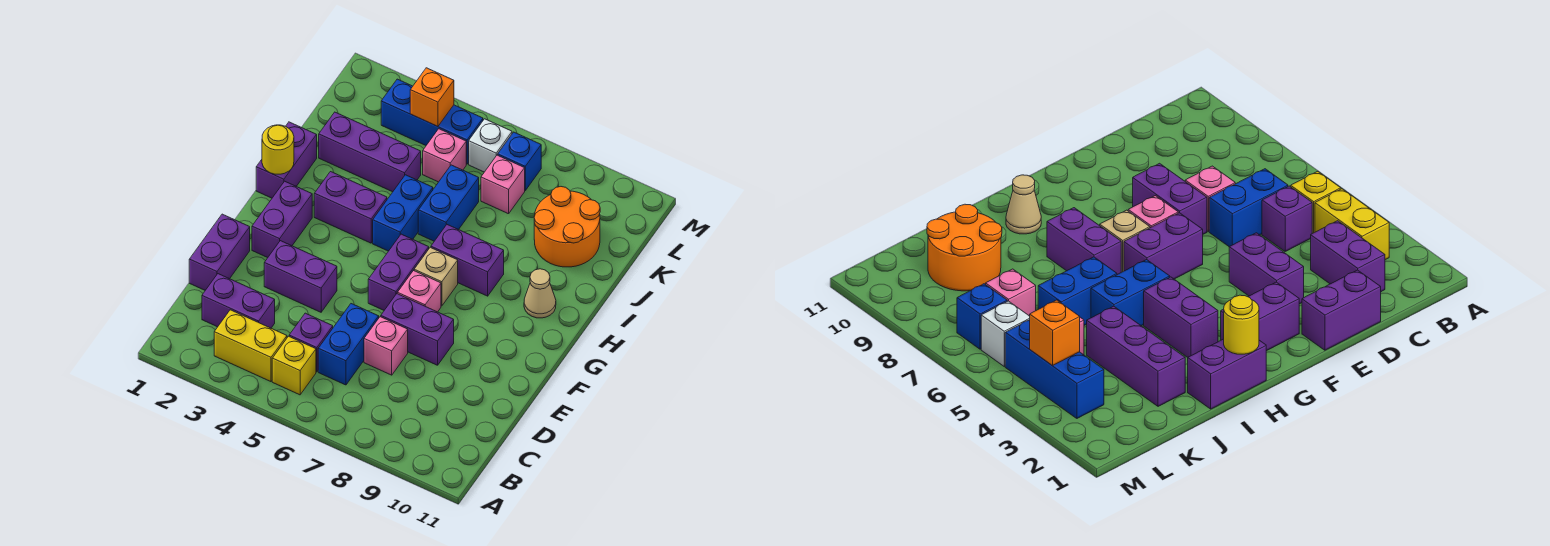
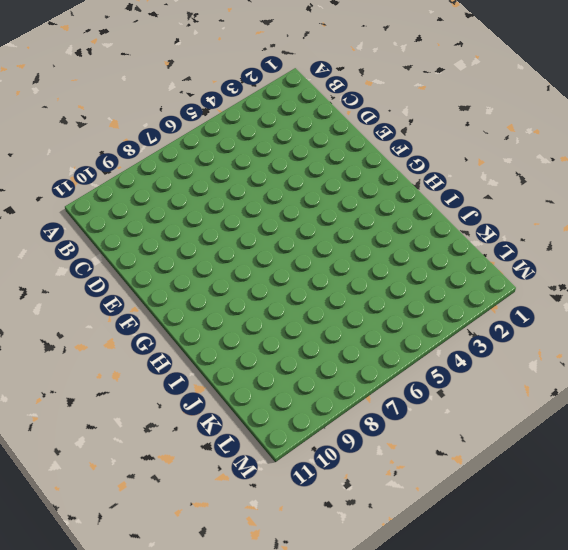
none -> yellow 1x2 brick [214,310,287,382]
none -> yellow 1x1 brick [272,336,316,395]
none -> purple 1x2 brick [202,274,275,328]

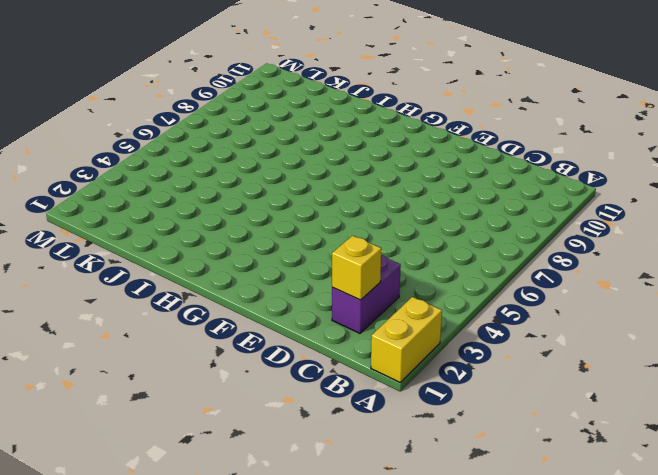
yellow 1x2 brick [371,297,442,382] -> yellow 1x2 brick moved to [214,310,287,382]
yellow 1x1 brick [332,236,381,300] -> yellow 1x1 brick moved to [272,336,316,395]
none -> purple 1x1 brick [289,313,333,372]
none -> blue 1x2 brick [318,304,379,385]
none -> purple 1x2 brick [189,214,250,290]

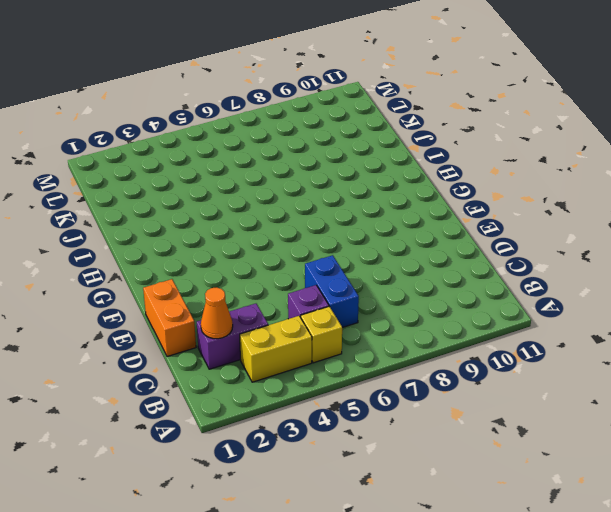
orange 1x1 cone [201,287,233,339] -> none
orange 1x2 brick [143,279,196,357] -> purple 1x2 brick [189,214,250,290]
none -> pink 1x1 brick [364,317,408,375]
none -> purple 1x2 brick [264,241,337,312]
none -> purple 1x2 brick [381,294,454,365]

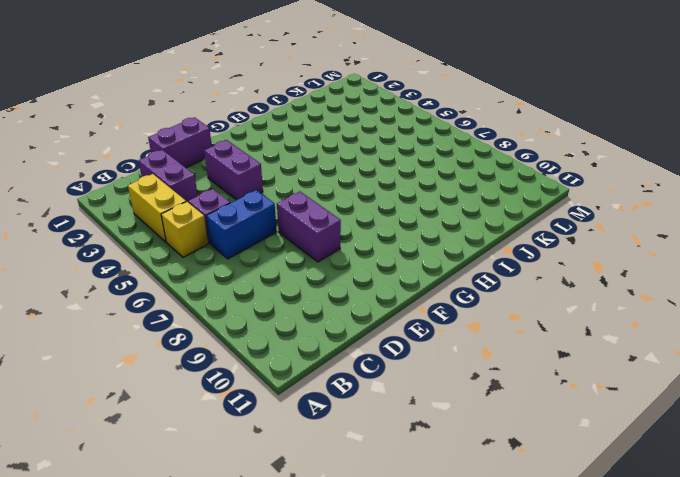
none -> pink 1x1 brick [364,317,408,375]
none -> purple 1x2 brick [252,181,312,258]
none -> purple 1x2 brick [368,234,429,310]

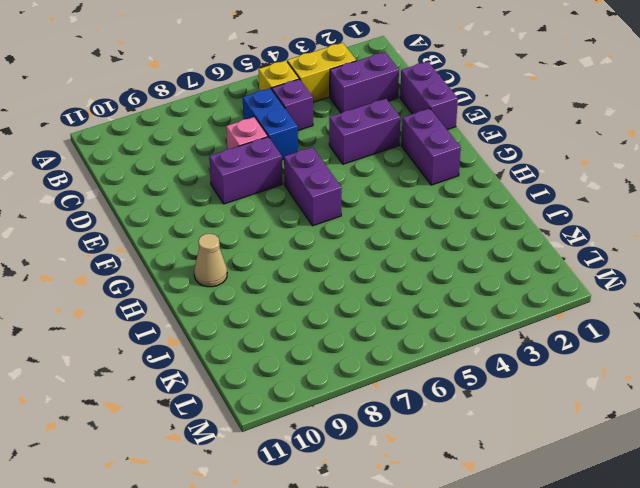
none -> pink 1x1 brick [397,271,441,312]
none -> tan 1x1 brick [414,247,458,306]
none -> purple 1x2 brick [256,122,317,198]

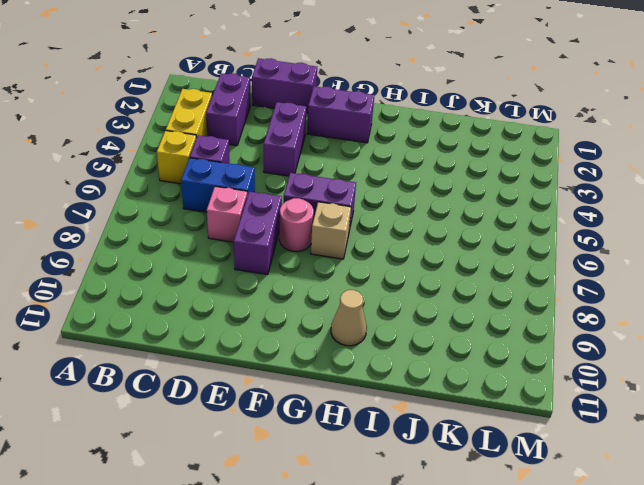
pink 1x1 round brick [279,198,314,252] -> pink 1x1 brick [397,271,441,312]
none -> purple 1x2 brick [256,122,317,198]
none -> purple 1x2 brick [314,172,387,243]
none -> blue 1x2 brick [373,175,433,251]

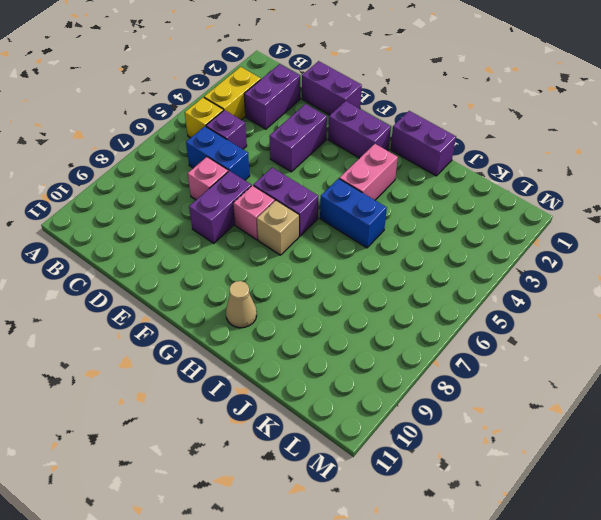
pink 1x2 brick [339,144,398,200] -> purple 1x2 brick [314,172,387,243]
none -> purple 1x2 brick [431,225,504,296]
none -> blue 1x2 brick [418,165,479,241]
none -> purple 1x3 brick [319,112,421,192]

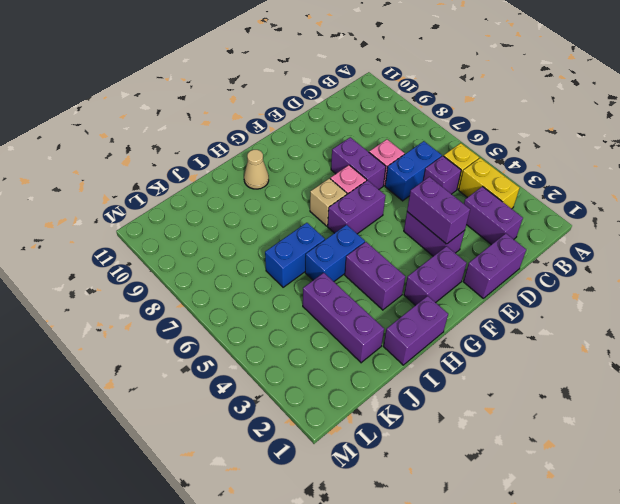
purple 1x2 brick [407,177,470,244] -> purple 1x2 brick moved to [431,225,504,296]
none -> orange 2x2 round brick [534,187,600,267]
none -> pink 1x1 brick [423,129,466,182]
none -> pink 1x1 brick [481,155,525,214]

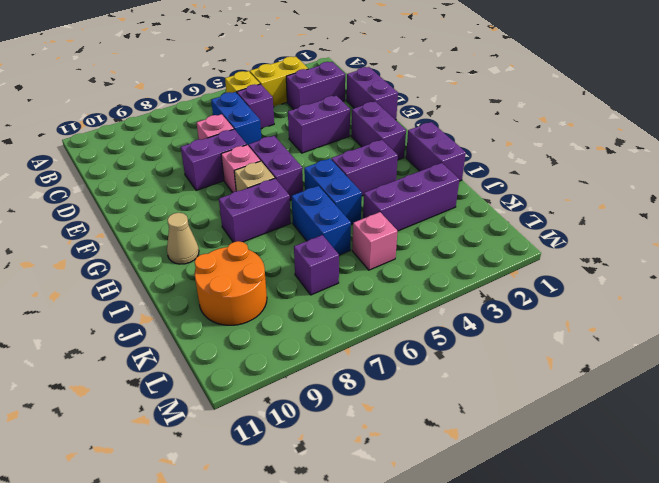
purple 1x1 brick [294,235,339,295] -> pink 1x1 brick [481,155,525,214]
none -> blue 1x3 brick [381,79,483,164]
none -> white 1x1 brick [469,119,512,172]
none -> blue 1x1 brick [498,132,541,190]

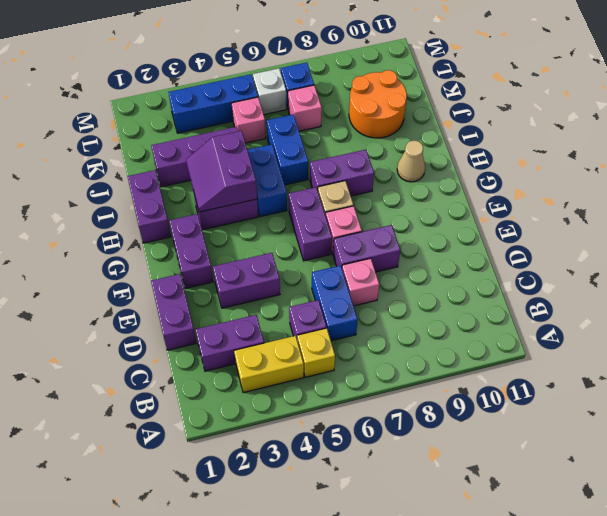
purple 2x2 slope [186,131,257,212] -> none
none -> yellow 1x1 round brick [262,125,294,174]
none -> orange 1x1 brick [410,68,454,126]

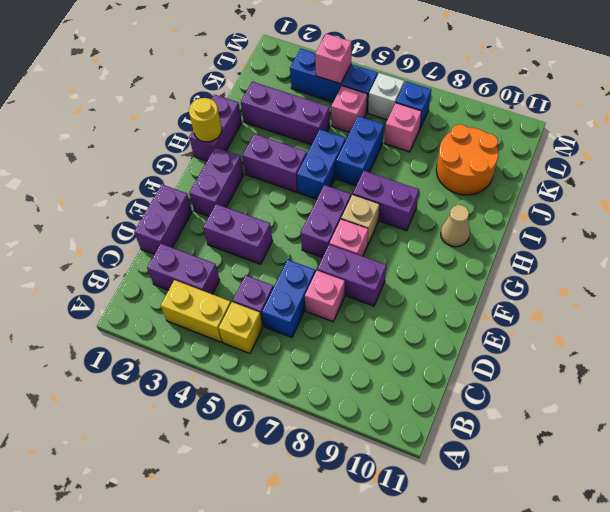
pink 1x1 brick [315,34,352,84] -> orange 1x1 brick [410,68,454,126]

